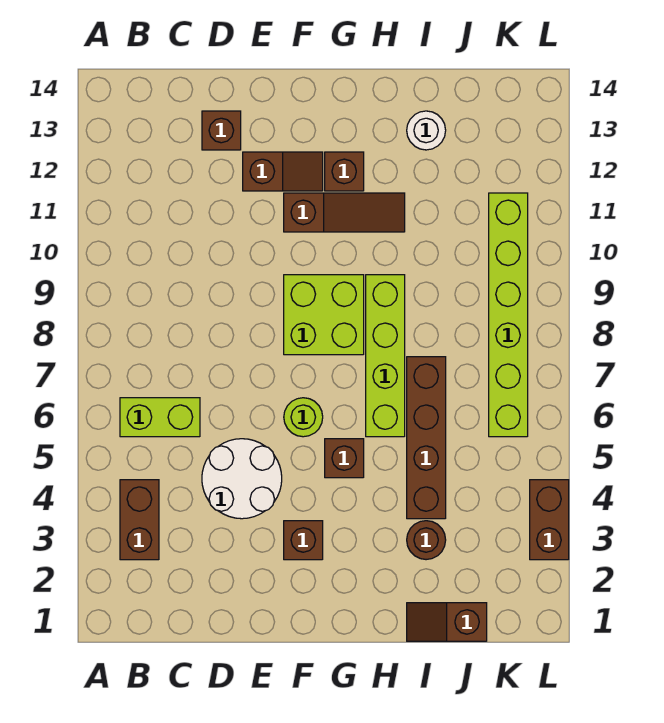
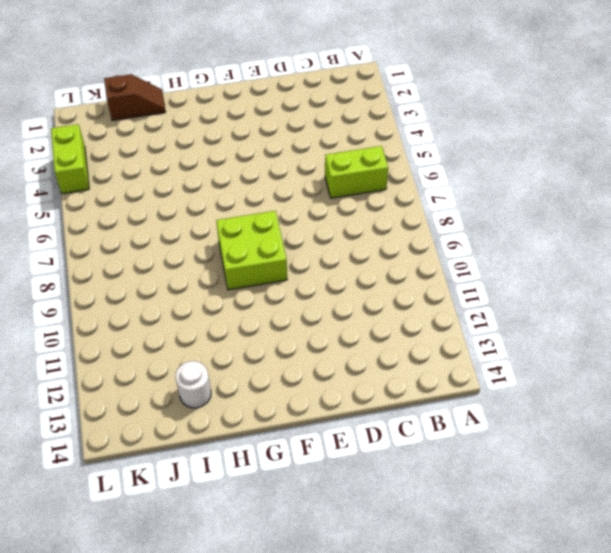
lime 1x2 brick [51,124,89,194] -> brown 1x2 brick [530,480,569,560]
none -> brown 1x2 brick [120,480,159,560]
none -> white 2x2 round brick [202,439,282,519]
none -> brown 1x1 brick [202,111,241,150]

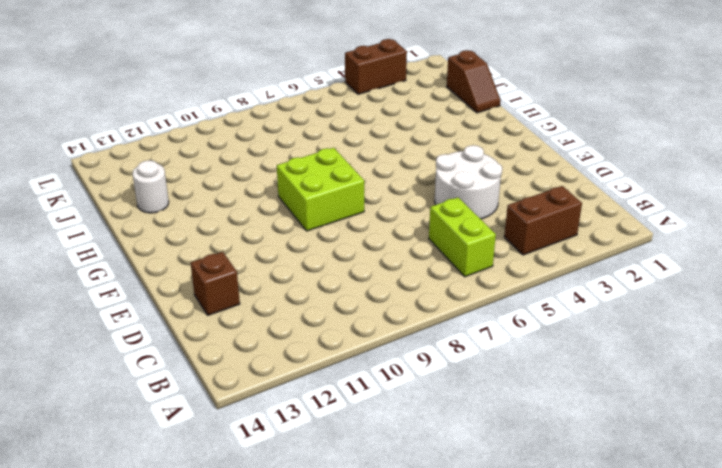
none -> brown 1x2 slope [243,152,323,191]
none -> brown 1x1 brick [284,521,323,560]
none -> lime 1x1 round brick [284,398,323,437]

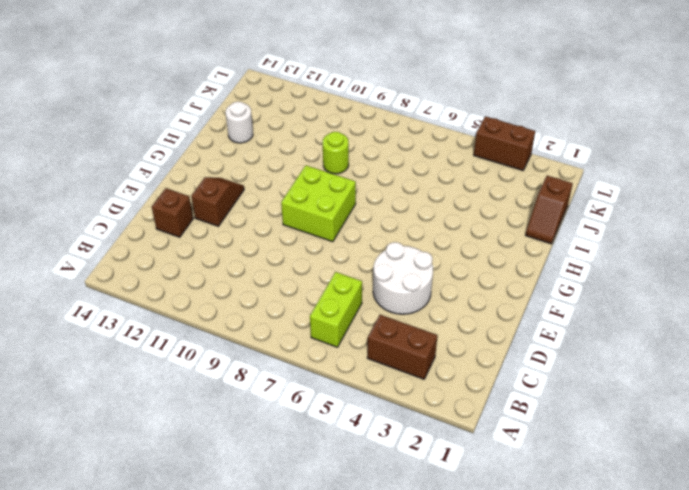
lime 1x1 round brick [323,132,349,174] -> lime 1x1 round brick moved to [284,398,323,437]
none -> brown 1x1 brick [284,521,323,560]
none -> brown 1x3 slope [284,193,405,232]
none -> brown 1x1 brick [325,439,364,478]

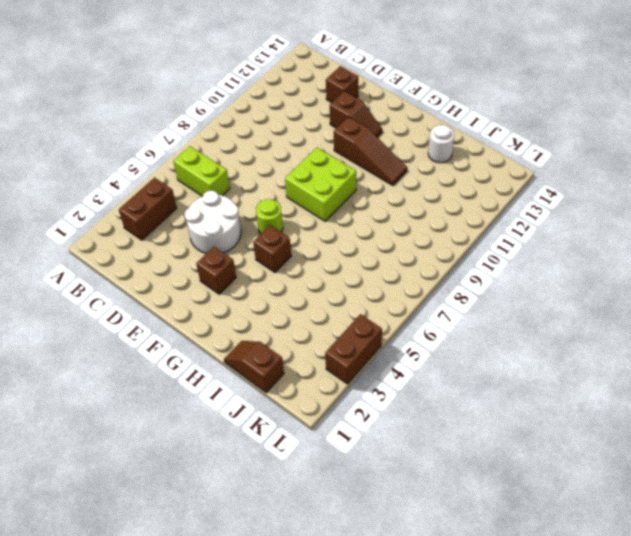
none -> brown 1x1 brick [325,152,364,191]
none -> lime 1x4 brick [366,275,405,437]
none -> brown 1x1 round brick [407,521,446,560]

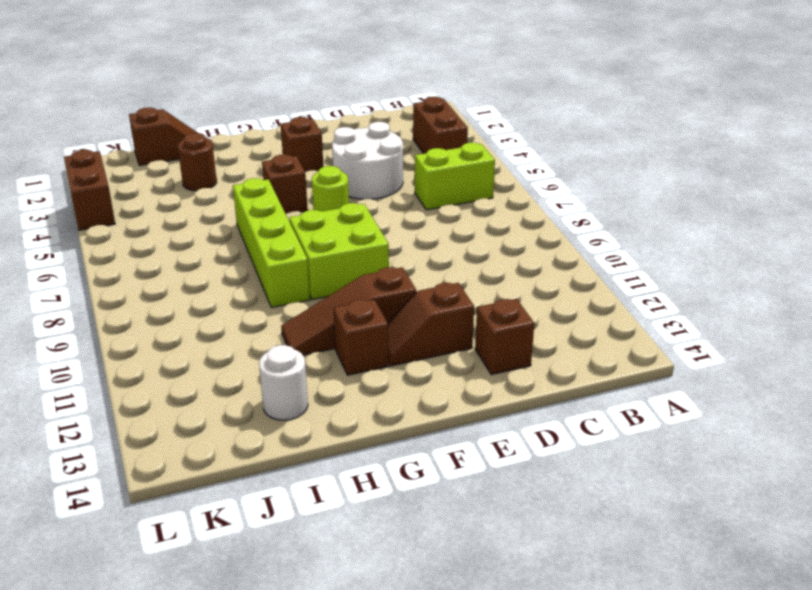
none -> brown 1x4 brick [407,357,446,519]
none -> lime 1x6 brick [489,193,528,437]

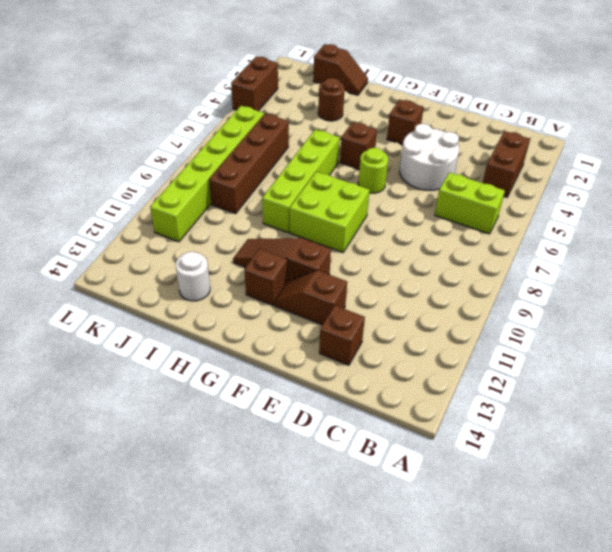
brown 1x4 brick [209,113,289,213] -> brown 1x4 brick moved to [407,357,446,519]

